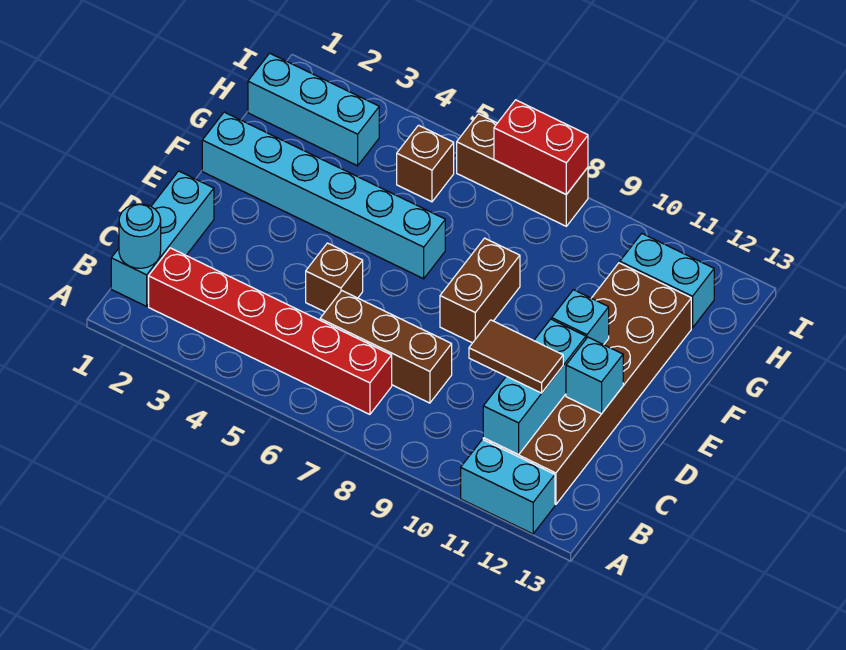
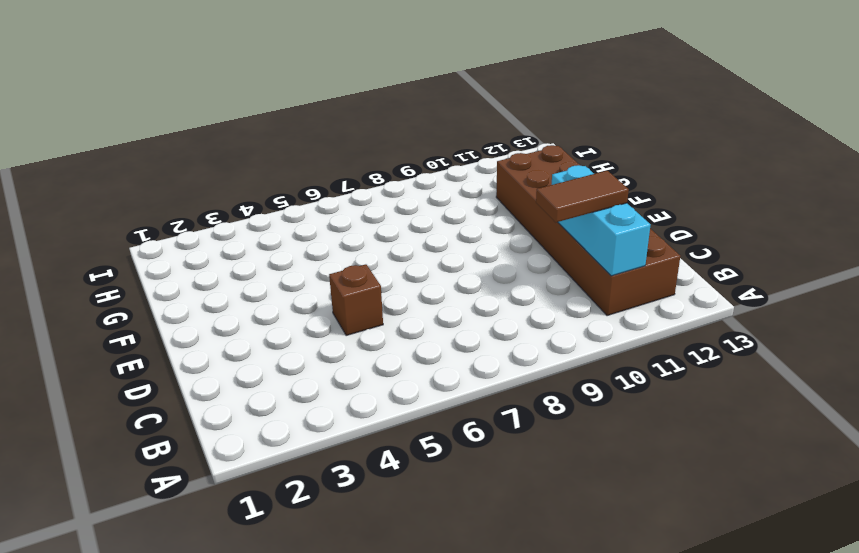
none -> cyan 1x2 brick [461,439,555,534]
none -> cyan 1x3 brick [111,171,214,306]
none -> red 1x6 brick [149,248,392,414]

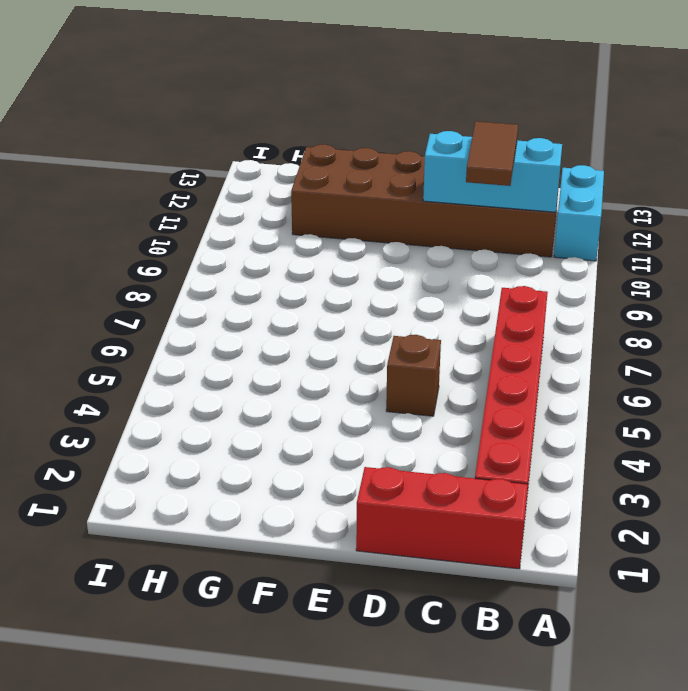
red 1x3 brick [356,467,528,569] -> cyan 1x3 brick [111,171,214,306]
none -> brown 1x3 brick [320,291,452,403]
none -> brown 1x2 brick [440,238,520,343]
none -> cyan 1x6 brick [202,112,445,279]

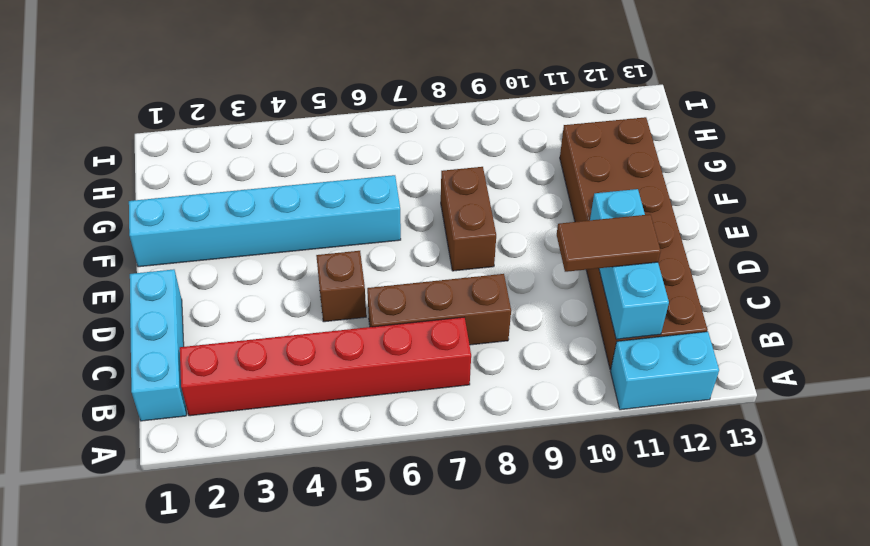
none -> cyan 1x3 brick [248,53,379,166]
none -> brown 1x1 brick [397,125,454,202]
none -> cyan 1x2 brick [620,233,714,328]

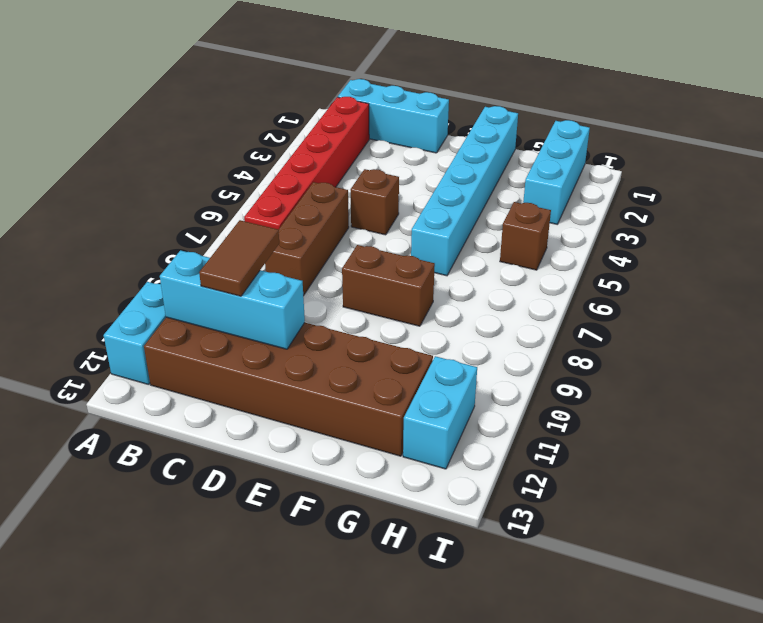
none -> brown 1x3 brick [457,114,588,226]
none -> cyan 1x1 round brick [119,204,161,268]
none -> cyan 1x1 brick [566,337,623,414]

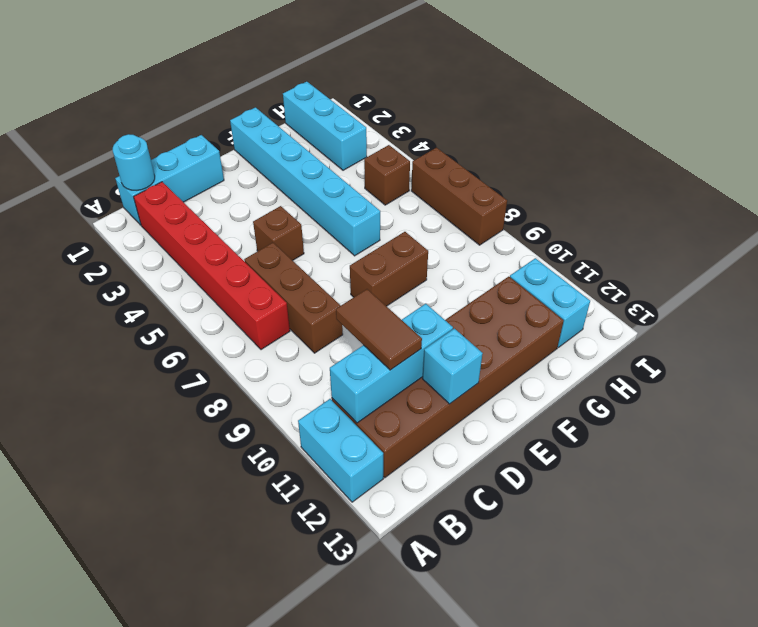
none -> cyan 1x1 brick [552,290,609,345]
none -> red 1x2 brick [494,100,588,194]

